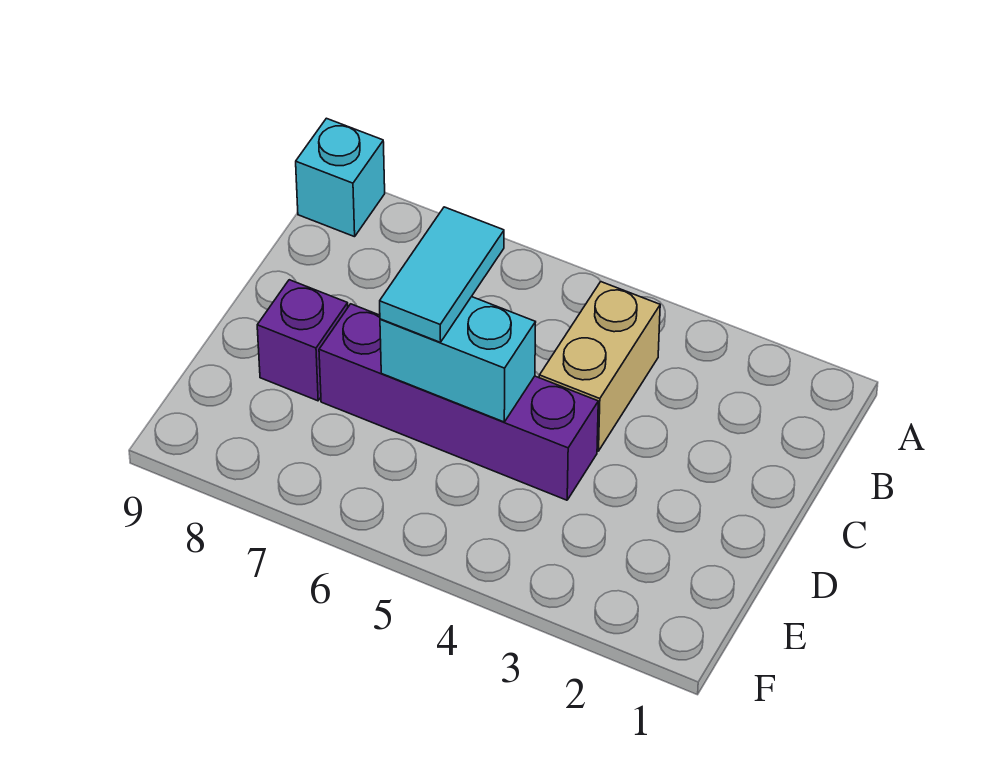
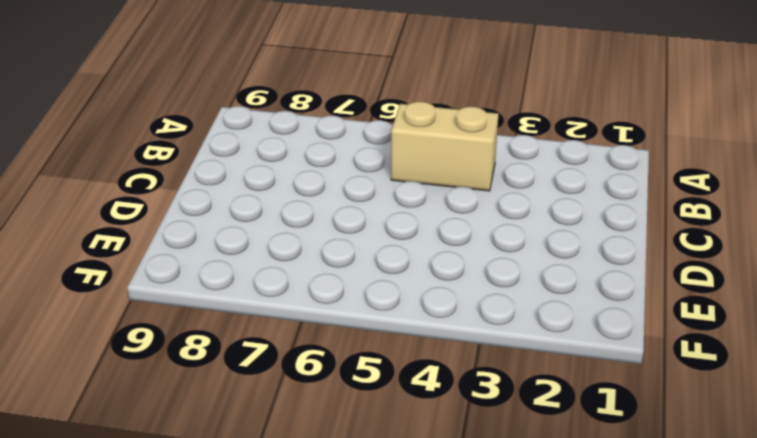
tan 1x2 brick [391,102,499,191] -> tan 1x2 brick turned to [539,282,660,451]
none -> cyan 1x1 brick [296,118,385,237]
none -> purple 1x4 brick [319,304,598,500]

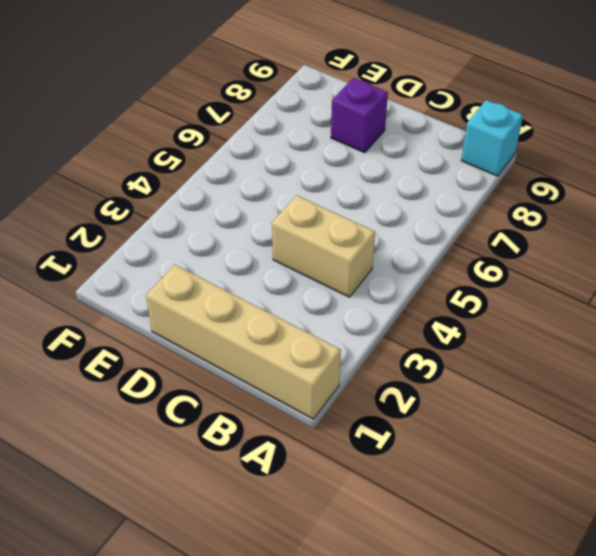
tan 1x4 brick [146,265,341,419] -> none
none -> purple 1x4 brick [319,304,598,500]
none -> cyan 1x2 brick [380,297,536,422]

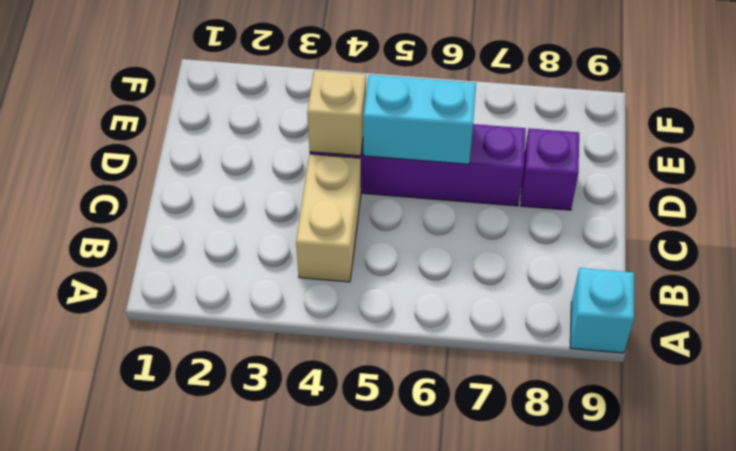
tan 1x1 brick [307,71,366,156] -> none
none -> cyan 1x2 tile [380,207,504,342]

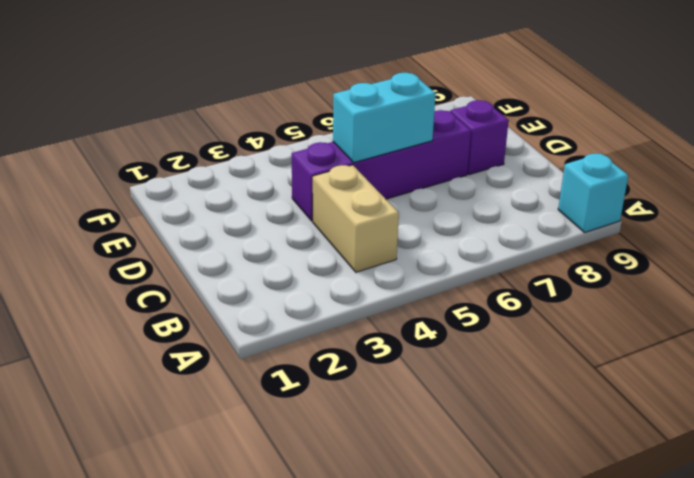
none -> cyan 1x2 tile [380,207,504,342]

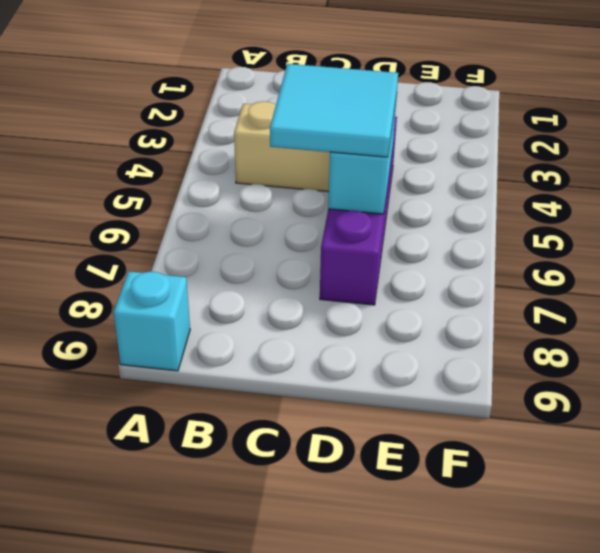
cyan 2x2 tile [270,64,398,157] -> cyan 1x2 tile [380,207,504,342]
none -> purple 1x1 brick [257,280,348,401]

